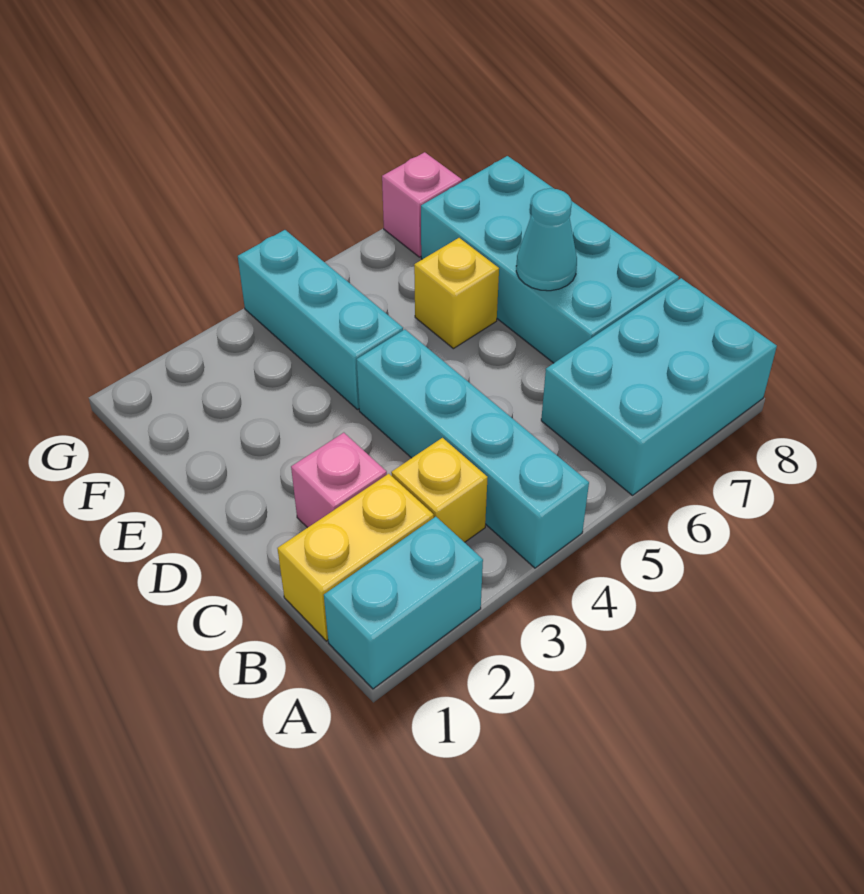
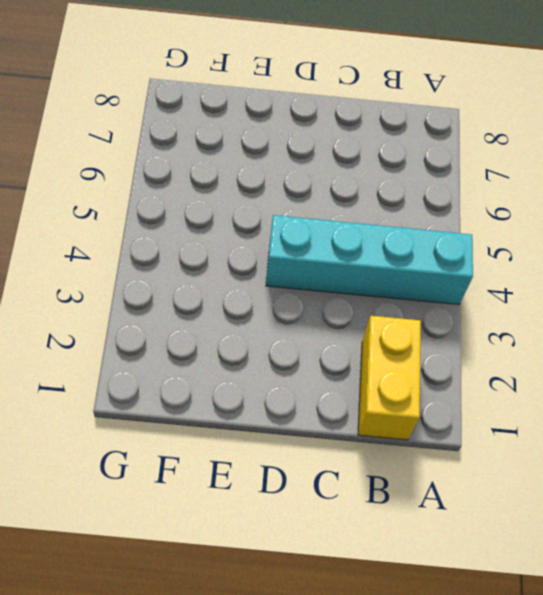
none -> cyan 1x2 brick [324,517,483,689]
none -> cyan 2x3 brick [541,278,777,495]

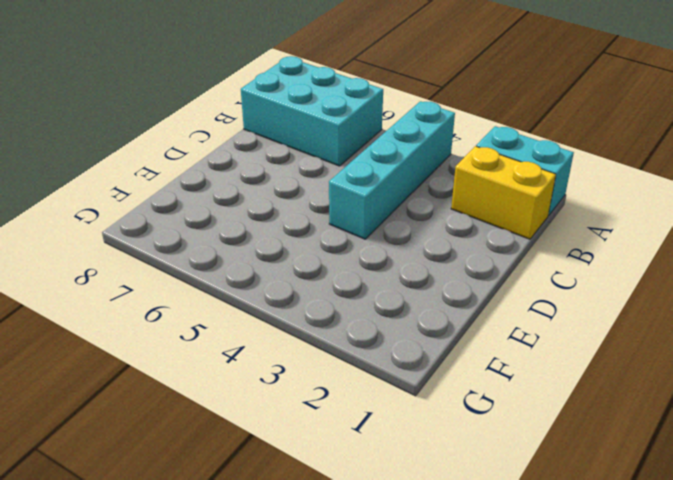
none -> yellow 1x1 brick [391,438,488,542]
none -> pink 1x1 brick [291,433,387,528]

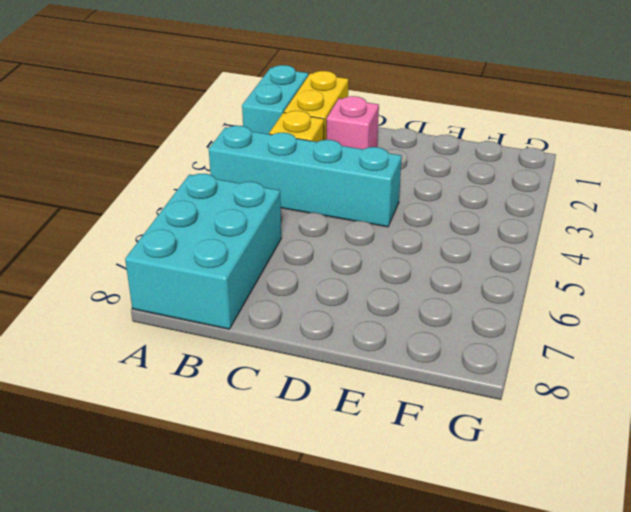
none -> cyan 2x4 brick [421,156,679,363]
none -> cyan 1x3 brick [238,230,403,409]

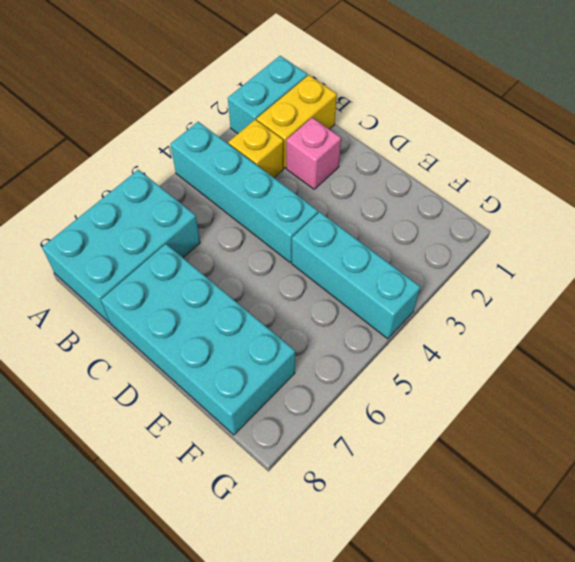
none -> yellow 1x1 brick [414,238,499,349]
none -> pink 1x1 brick [382,152,462,257]

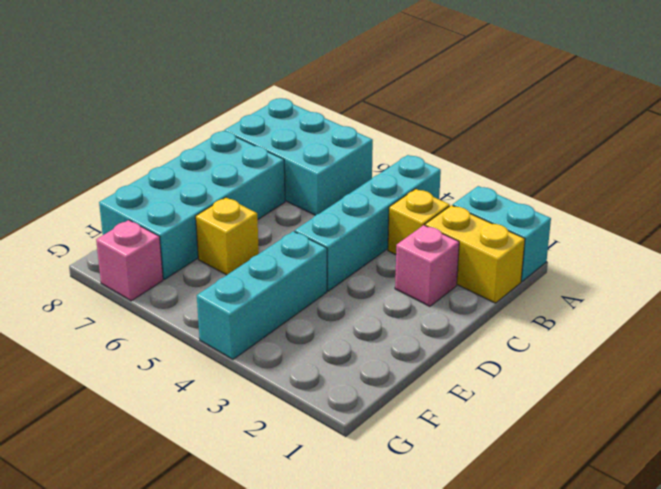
none -> cyan 1x1 cone [516,188,577,291]

